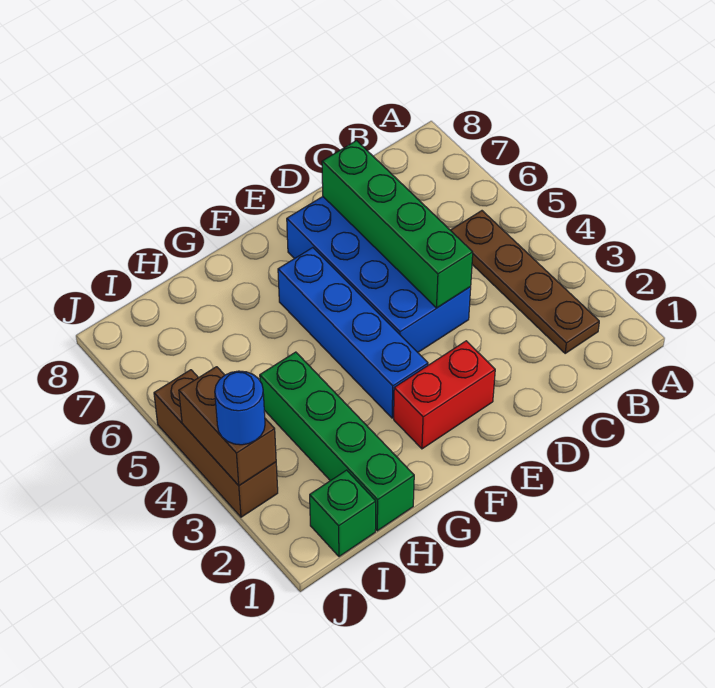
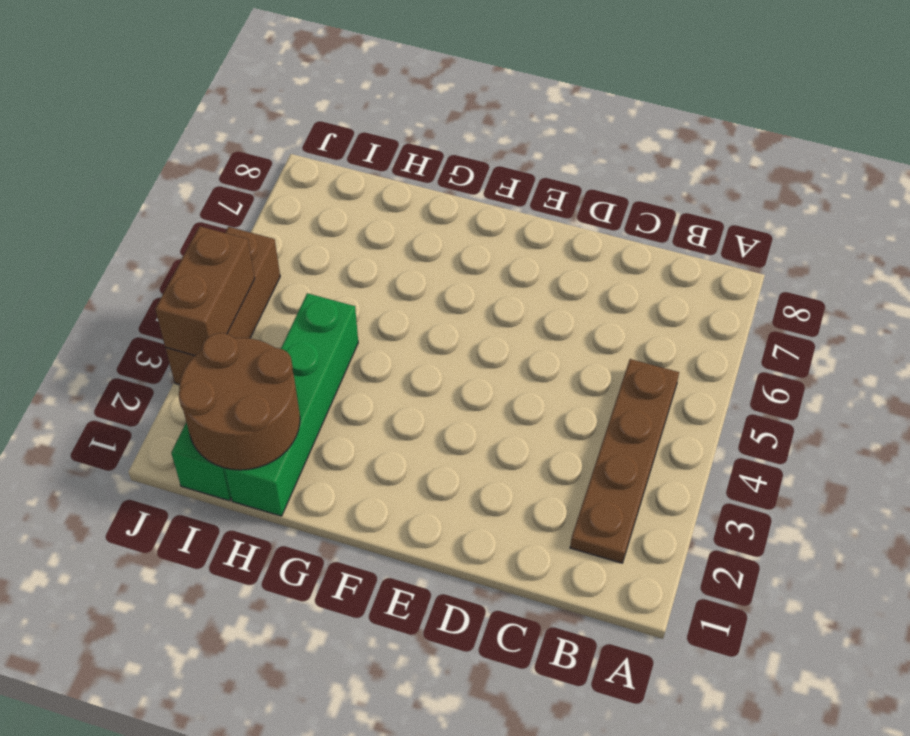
brown 2x2 round brick [179,333,300,470] -> none
none -> blue 2x4 brick [287,197,471,352]
none -> red 1x2 brick [394,341,495,449]

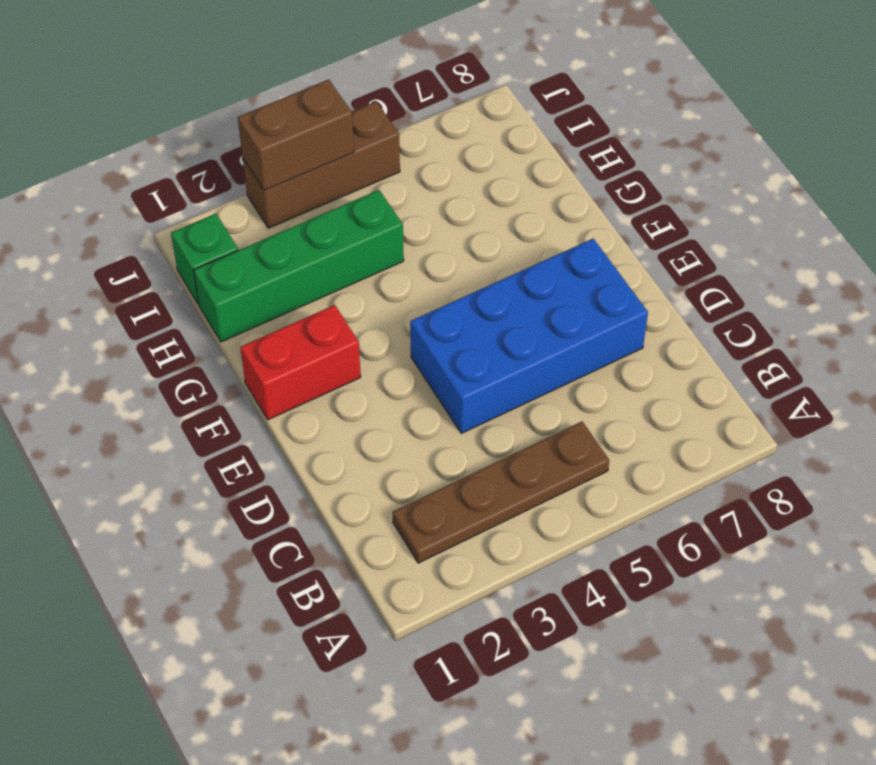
red 1x2 brick [240,305,361,420] -> red 1x2 brick turned to [394,341,495,449]
none -> blue 1x4 brick [278,248,428,418]
none -> green 1x4 brick [322,141,473,308]

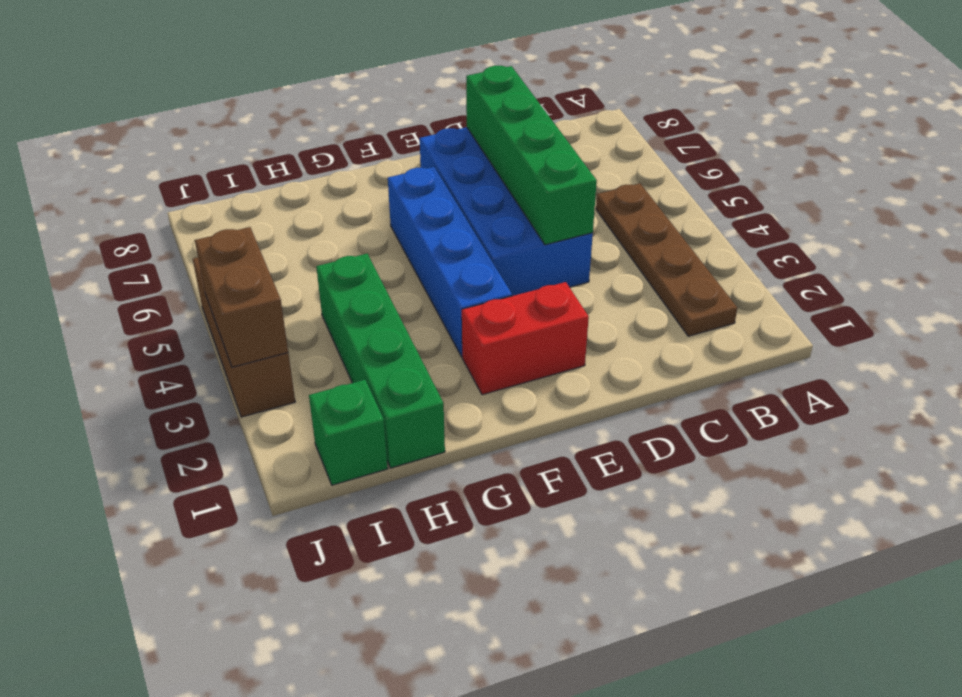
none -> blue 1x1 round brick [215,371,265,445]

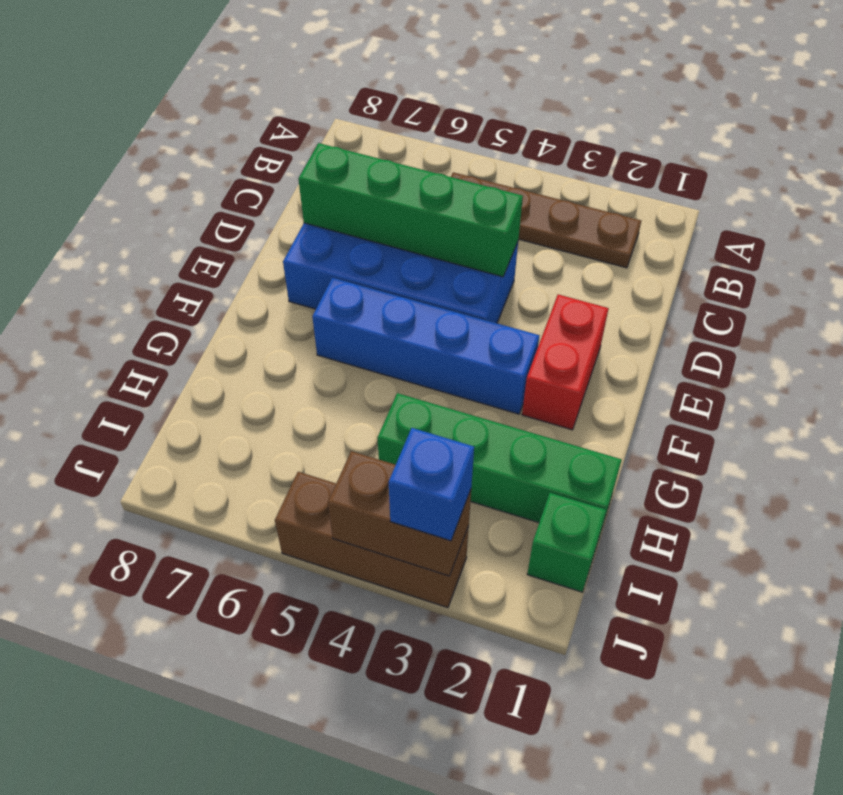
blue 1x1 brick [389,428,474,541] -> blue 1x1 round brick [215,371,265,445]

